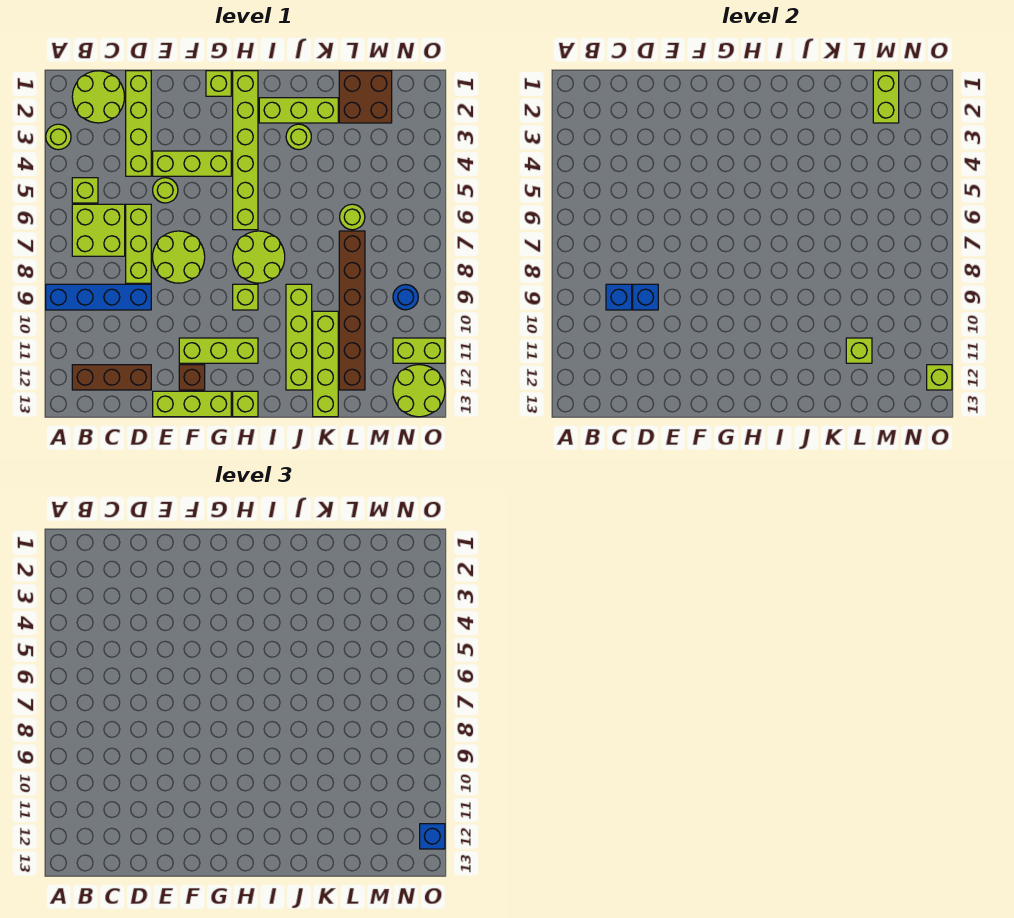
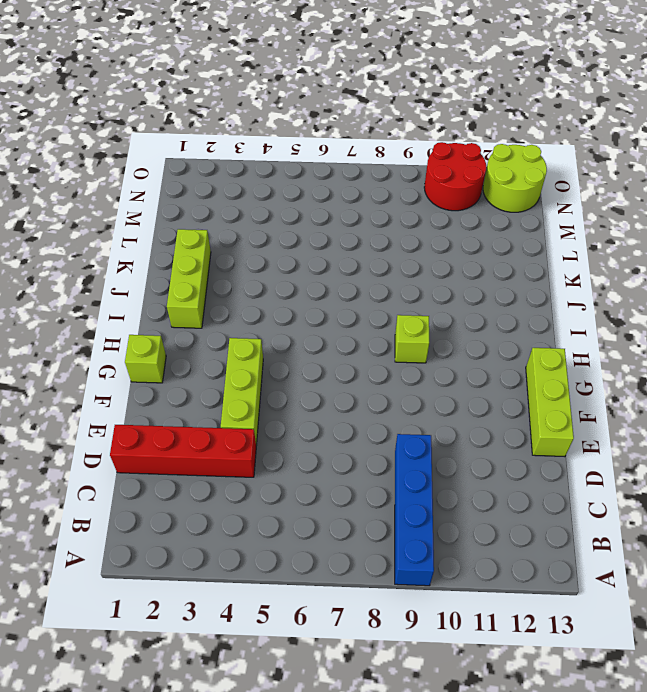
red 1x4 brick [110,425,256,477] -> lime 1x4 brick [126,71,151,176]
red 2x2 round brick [424,142,486,211] -> lime 1x2 brick [393,338,445,363]
none -> lime 1x1 round brick [46,124,71,150]
none -> lime 2x2 round brick [72,71,125,123]
none -> lime 1x1 brick [72,178,98,203]
none -> lime 2x2 brick [72,204,125,256]

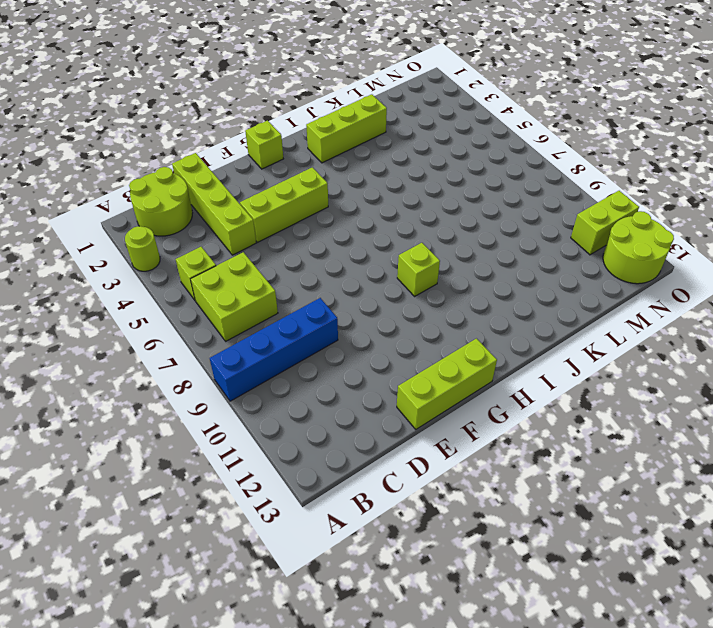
none -> brown 1x3 brick [72,365,151,390]
none -> lime 1x3 brick [126,204,151,283]
none -> lime 1x1 round brick [153,178,178,203]
none -> lime 2x2 round brick [153,231,205,283]

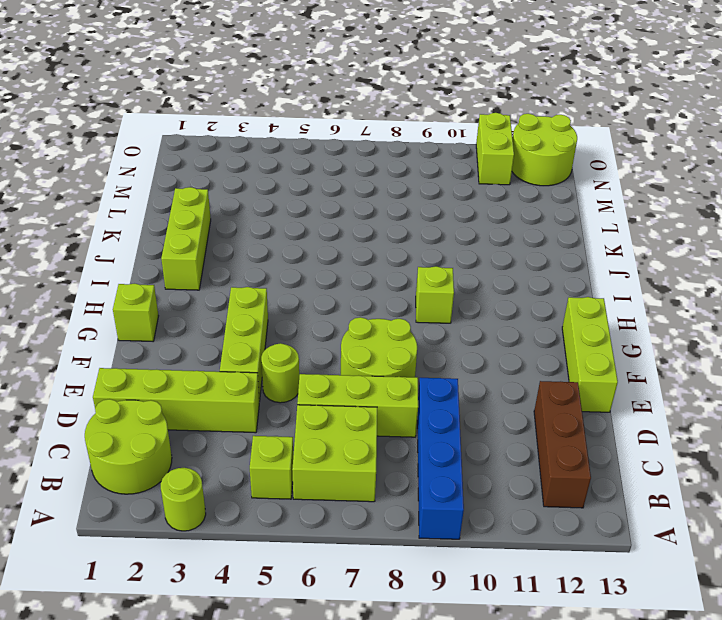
none -> lime 1x3 brick [179,338,258,363]
none -> brown 1x1 brick [179,365,205,390]
none -> lime 1x6 brick [233,71,258,230]
none -> lime 2x2 round brick [233,231,285,283]

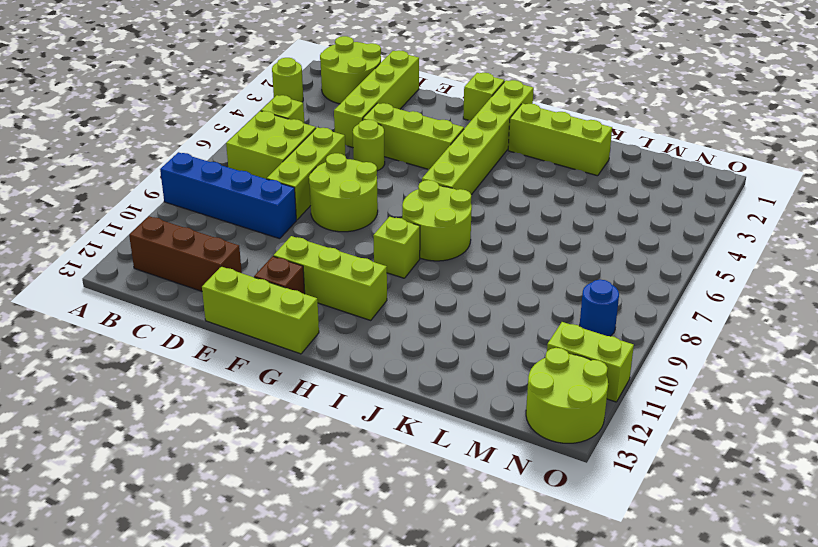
none -> lime 1x1 brick [233,391,258,417]
none -> lime 1x1 round brick [286,124,311,150]
none -> lime 1x4 brick [286,284,312,390]
none -> lime 1x4 brick [313,311,338,417]

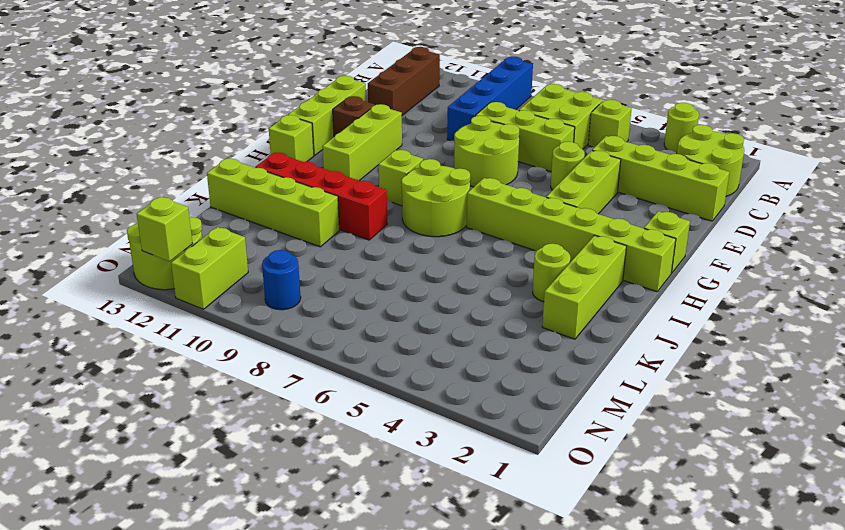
red 1x4 brick [255,152,387,240] -> lime 1x4 brick [286,284,312,390]
none -> brown 2x2 brick [339,71,392,123]
none -> lime 1x1 round brick [340,204,365,230]
none -> brown 1x6 brick [339,231,365,390]
none -> blue 1x1 brick [606,284,632,310]

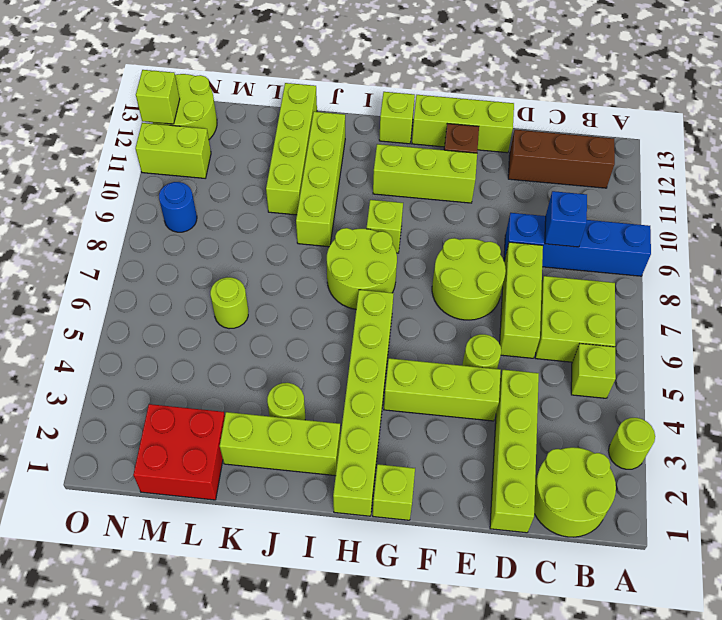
red 2x2 brick [133,404,225,500] -> brown 2x2 brick [339,71,392,123]
none -> brown 1x6 brick [339,231,365,390]
none -> blue 1x1 brick [633,284,658,310]
none -> lime 1x1 brick [846,338,872,363]
none -> lime 1x2 brick [873,71,899,123]

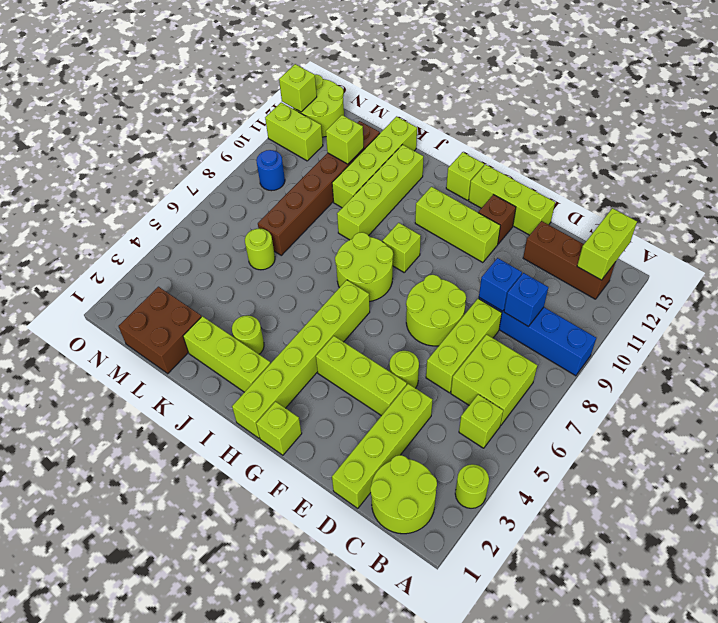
lime 1x2 brick [577,208,637,280] -> lime 1x2 brick moved to [873,71,899,123]
none -> blue 1x1 brick [420,824,445,849]

